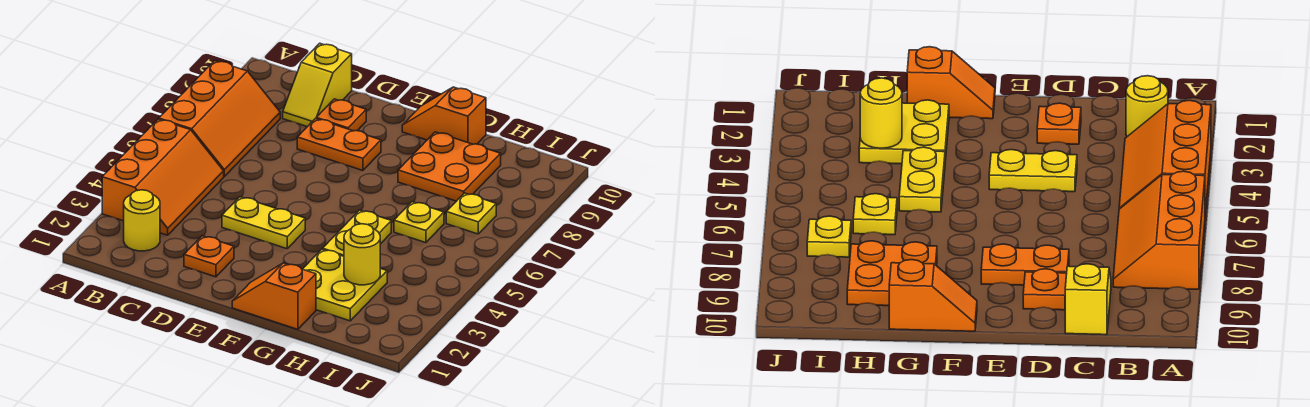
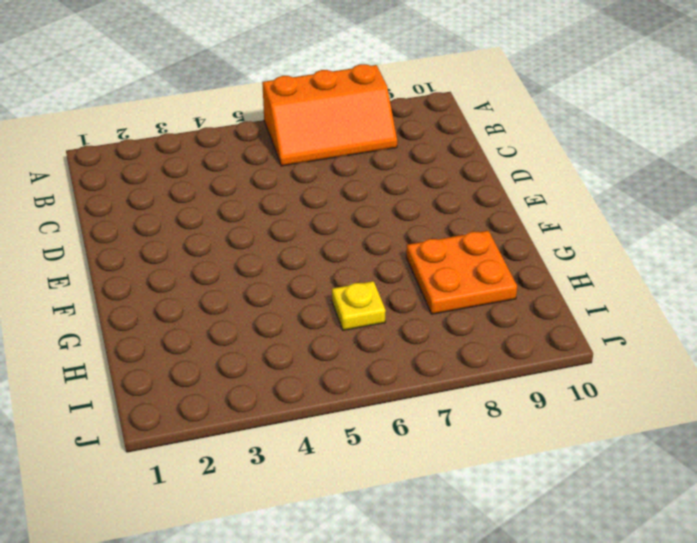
none -> orange 2x3 slope [102,119,224,235]
none -> yellow 1x1 round brick [124,190,160,251]
none -> yellow 1x2 slope [283,43,352,127]

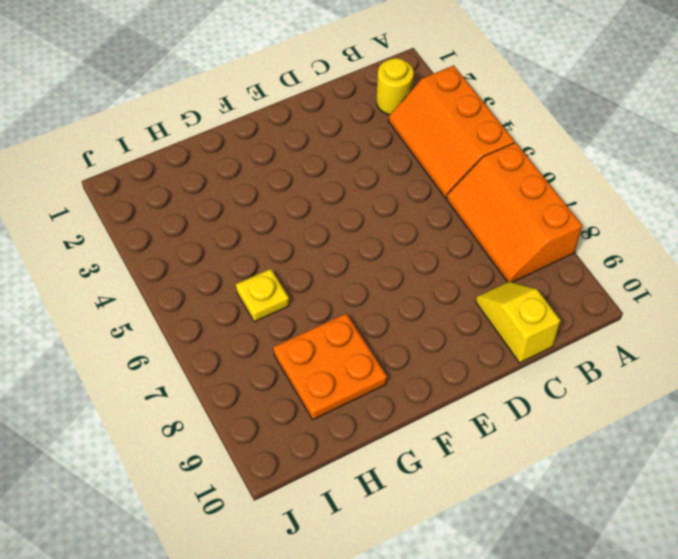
none -> orange 1x1 plate [184,236,234,277]
none -> yellow 1x2 plate [222,197,305,249]
none -> orange 1x2 plate [297,119,381,171]

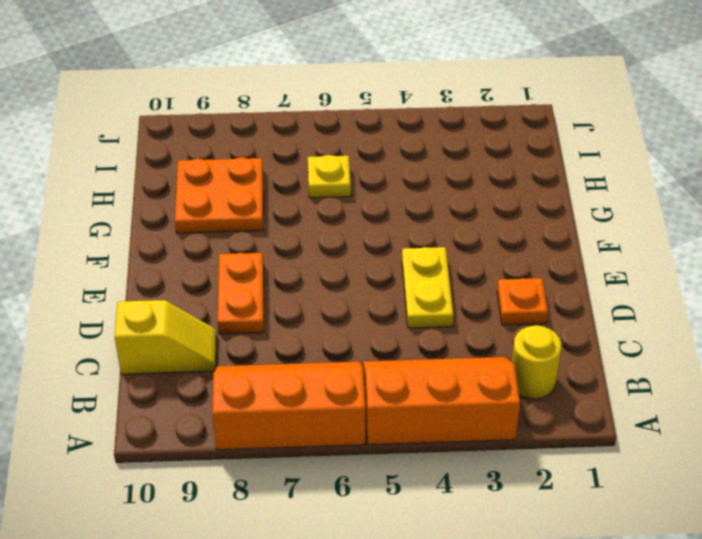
none -> orange 1x1 plate [316,99,366,131]
none -> orange 1x2 slope [232,263,316,329]
none -> orange 1x2 slope [402,87,486,144]

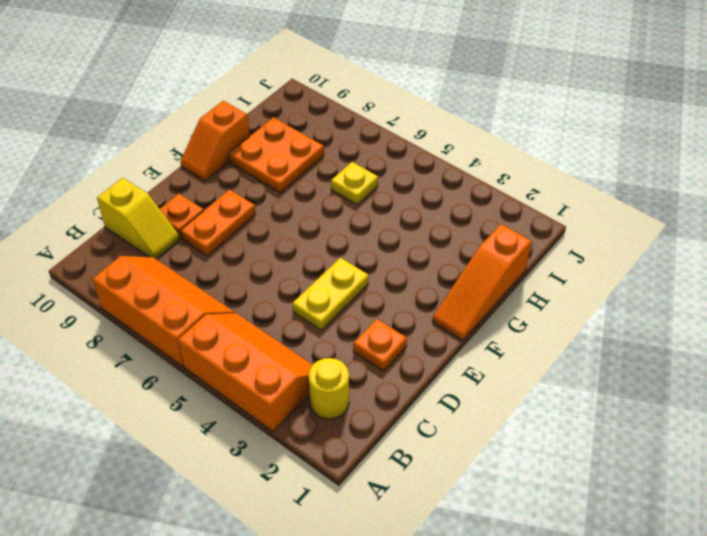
orange 1x3 slope [432,224,532,340] -> orange 1x2 slope [232,263,316,329]
none -> yellow 2x2 plate [303,249,387,321]
none -> yellow 1x2 plate [323,210,391,256]
none -> yellow 1x1 plate [446,193,496,234]

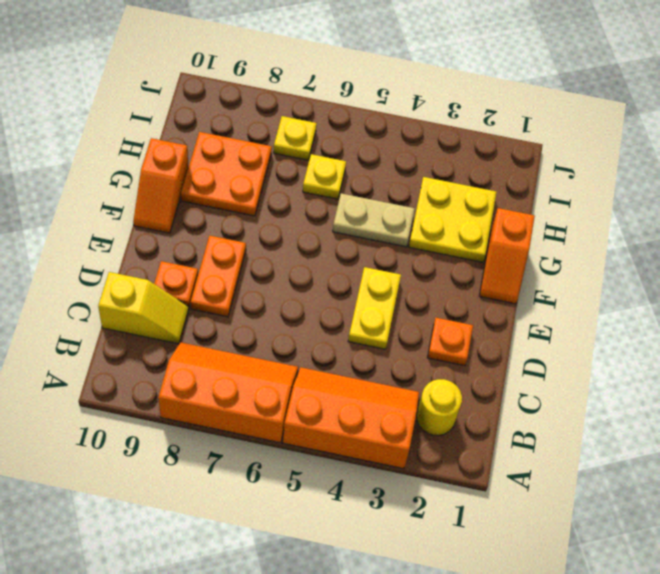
tan 1x2 plate [333,193,415,247] -> yellow 1x2 plate [323,210,391,256]
none -> yellow 1x1 round brick [344,224,380,285]

